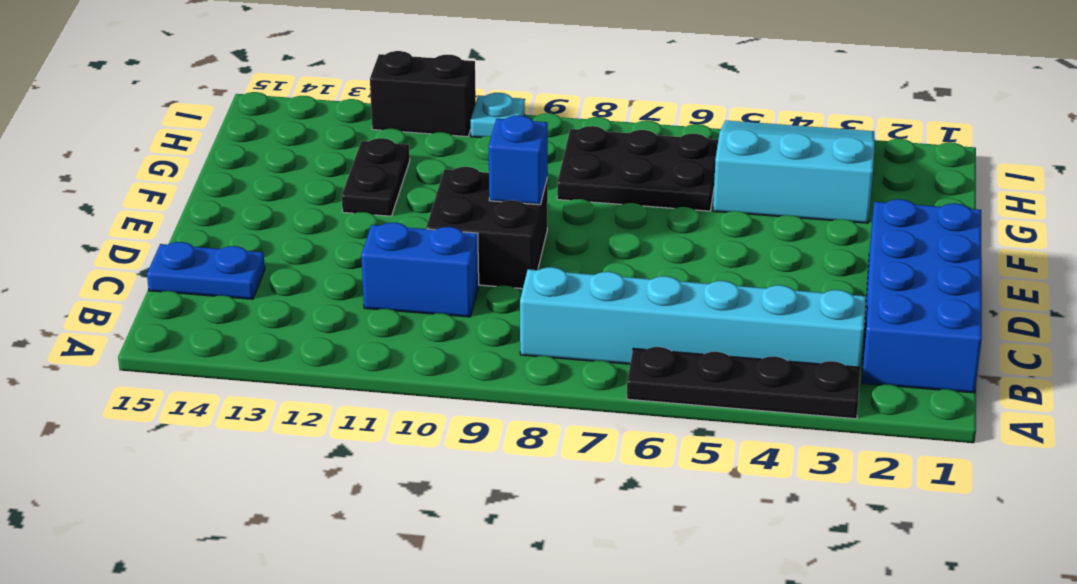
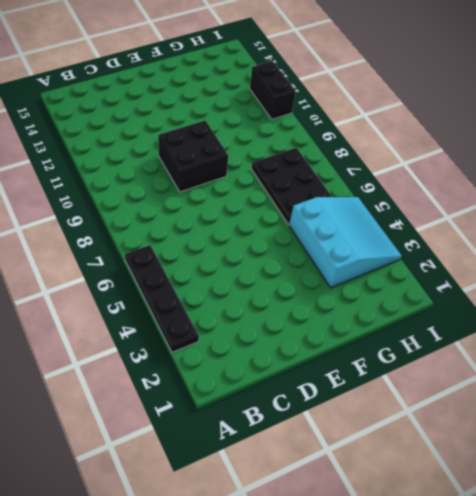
none -> blue 2x4 brick [862,199,982,393]
none -> cyan 1x6 brick [520,267,866,367]
none -> blue 1x2 brick [361,223,479,317]

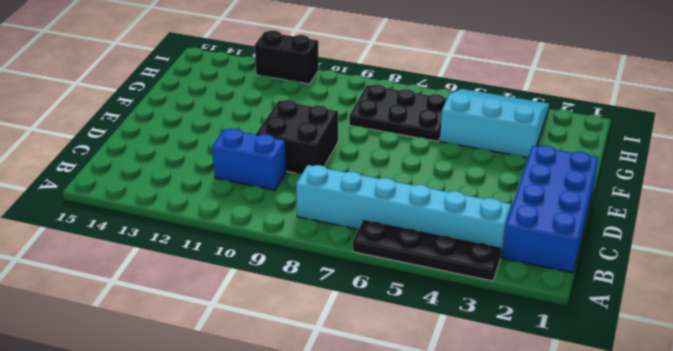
none -> blue 1x2 plate [147,242,265,299]
none -> black 1x2 plate [342,138,410,216]
none -> cyan 1x1 plate [470,93,525,138]

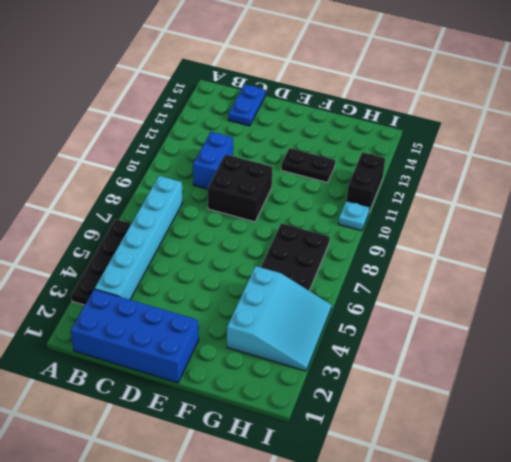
none -> blue 1x1 brick [489,116,548,205]

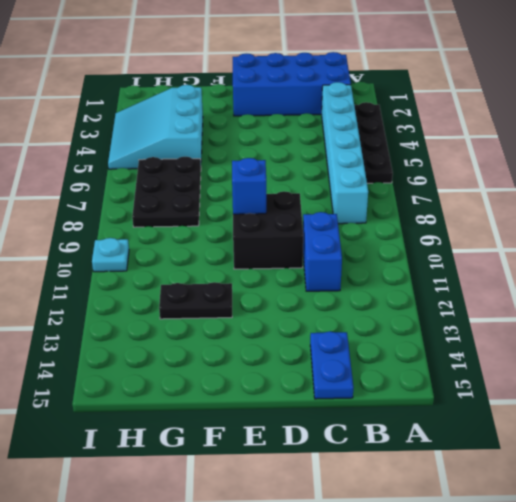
none -> black 1x2 brick [370,51,476,137]

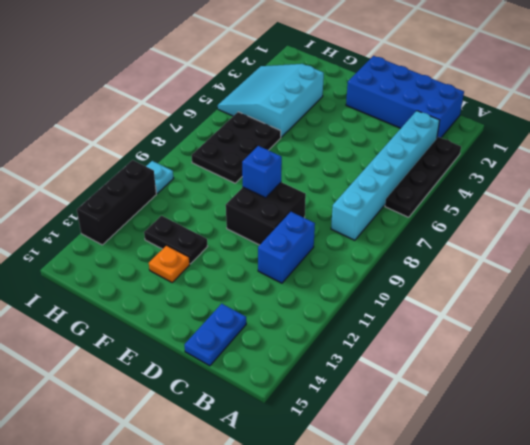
orange 1x1 plate [149,245,190,282] -> none
black 1x3 brick [77,160,156,245] -> black 1x2 brick [370,51,476,137]

